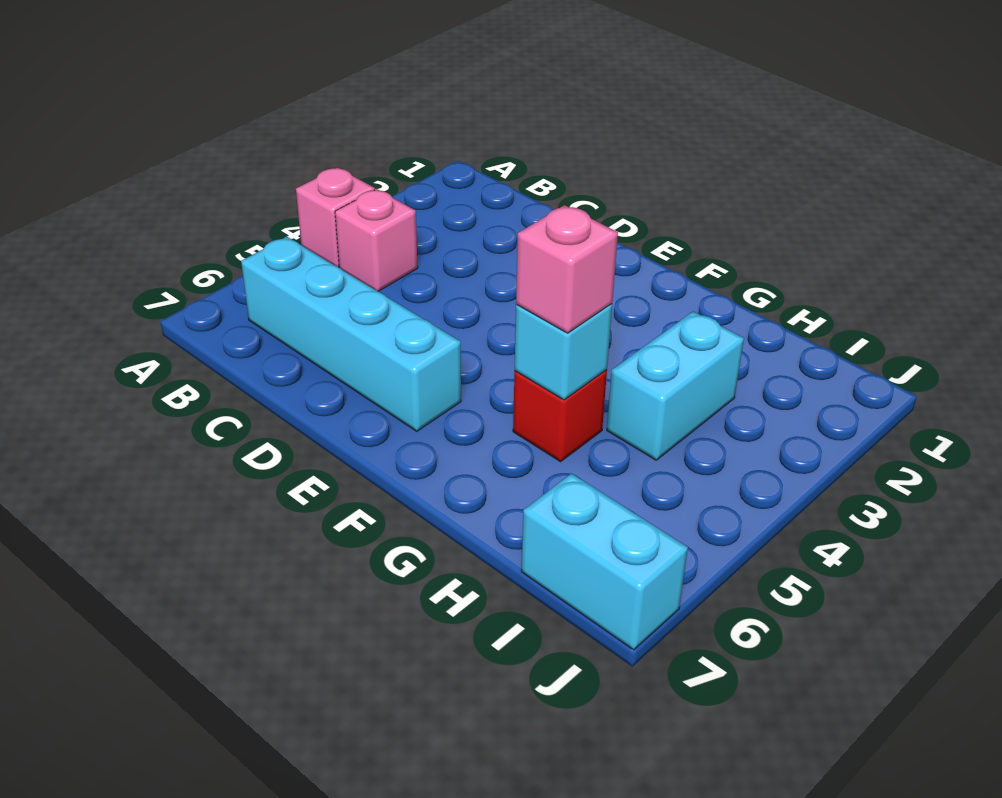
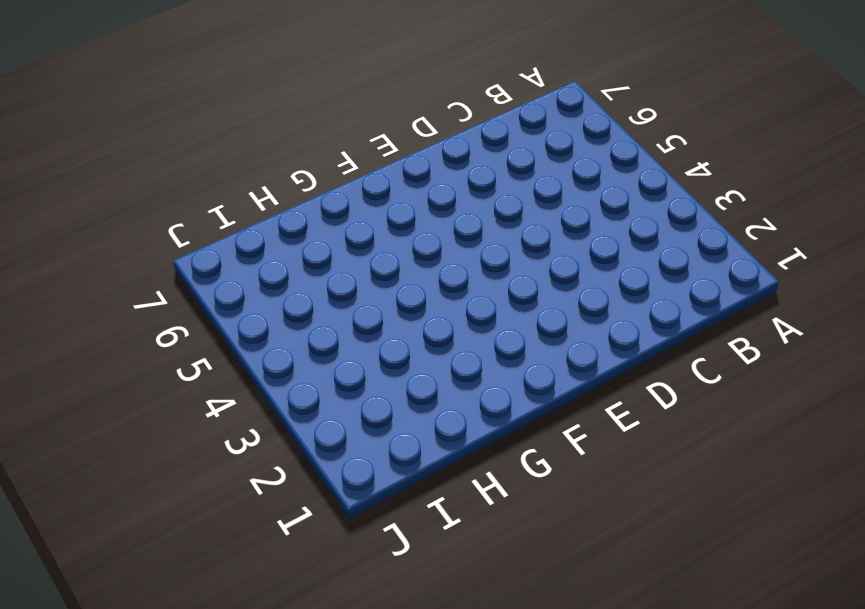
none -> pink 1x1 brick [296,167,375,267]
none -> pink 1x1 brick [335,189,418,291]

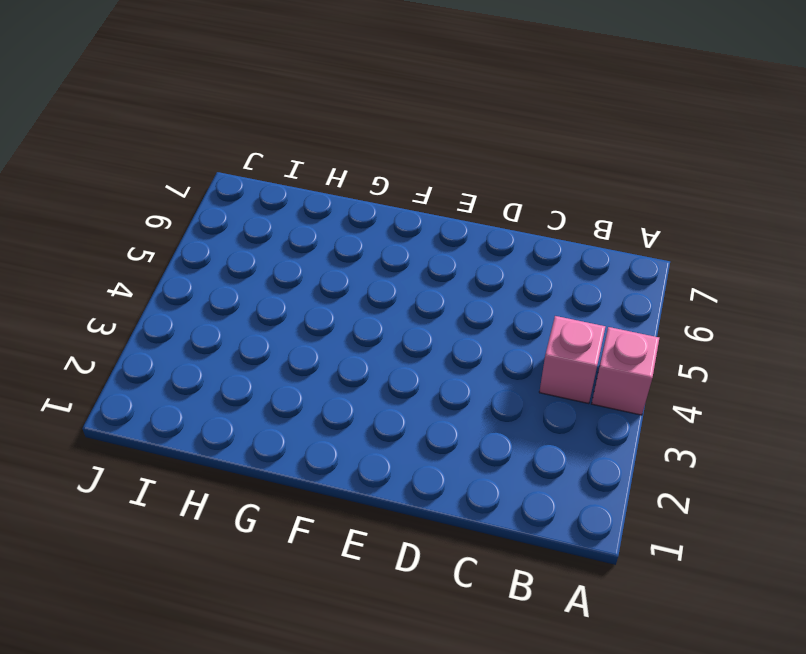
none -> cyan 1x4 brick [241,237,461,431]
none -> red 1x1 brick [513,370,607,462]

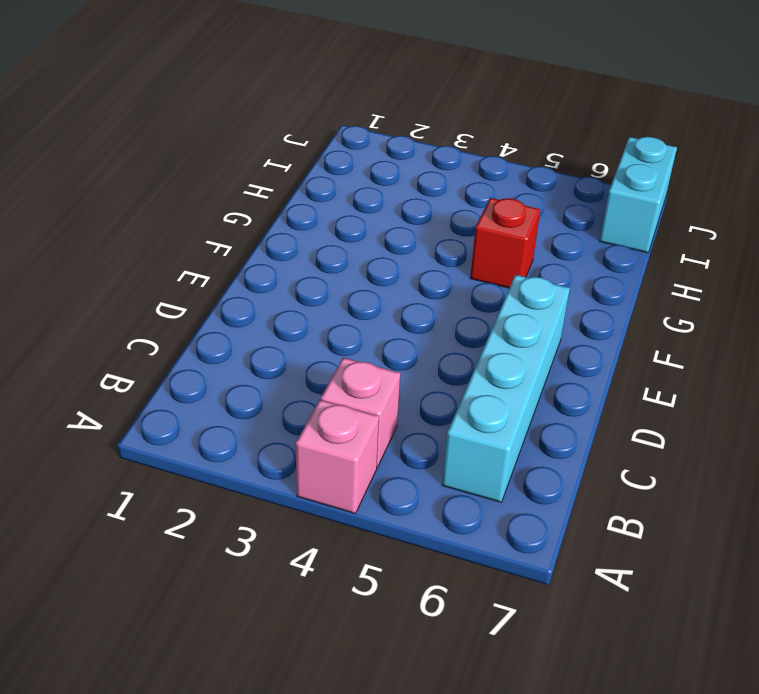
none -> cyan 1x2 brick [607,311,744,460]
none -> cyan 1x1 brick [515,304,612,400]

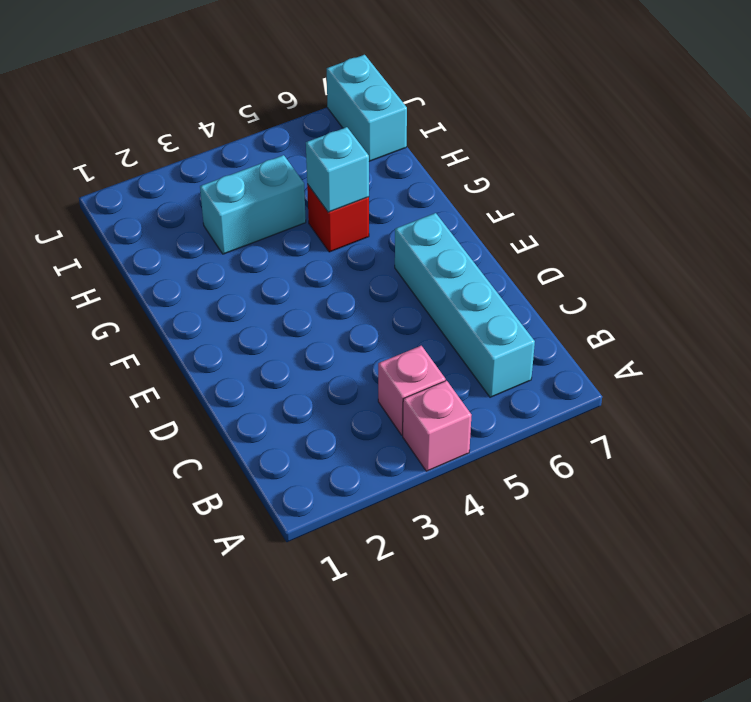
none -> pink 1x1 brick [516,205,618,333]

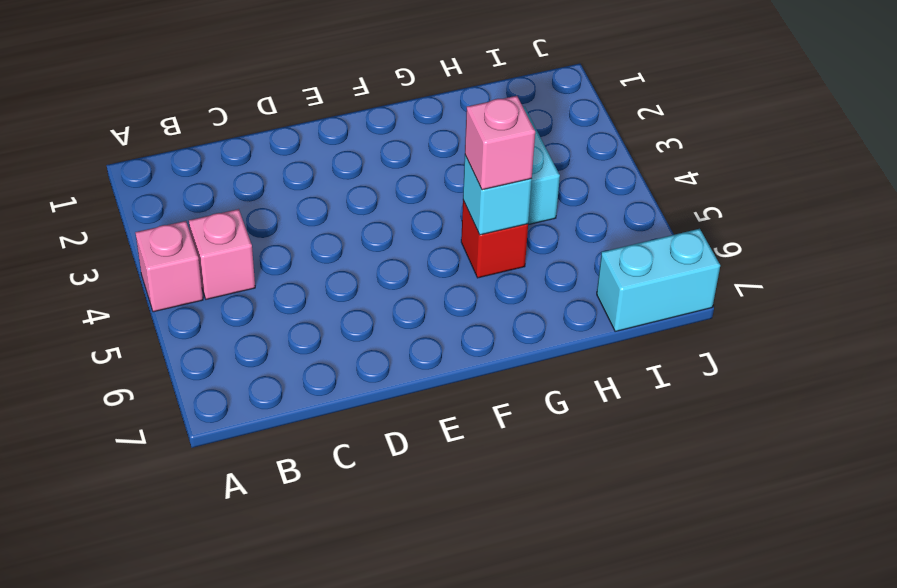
none -> cyan 1x4 brick [241,237,461,431]

